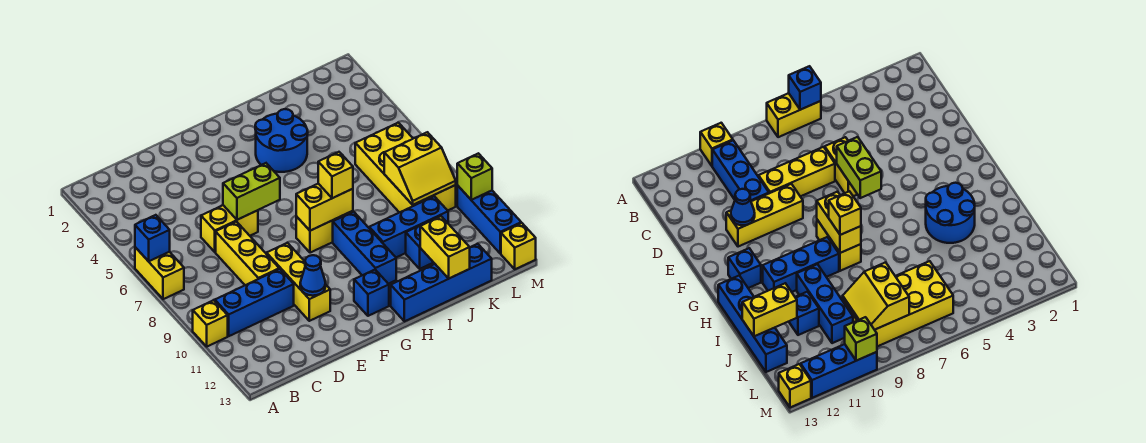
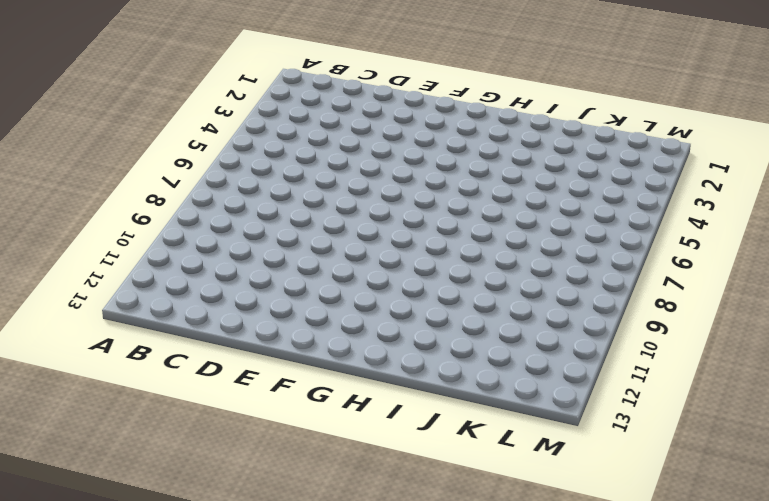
none -> yellow 1x2 brick [135,247,184,299]
none -> yellow 1x1 brick [193,300,228,346]
none -> blue 1x3 brick [215,269,294,336]

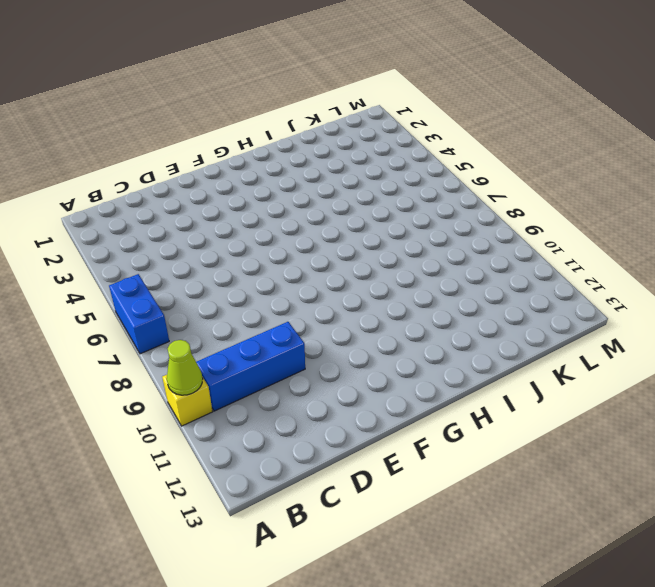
blue 1x2 brick [109,274,169,354] -> yellow 1x2 brick [135,247,184,299]
lime 1x1 cone [167,340,203,395] -> none
none -> yellow 1x2 brick [201,205,258,252]
none -> yellow 1x3 brick [216,222,279,285]
none -> yellow 1x3 brick [267,243,330,321]

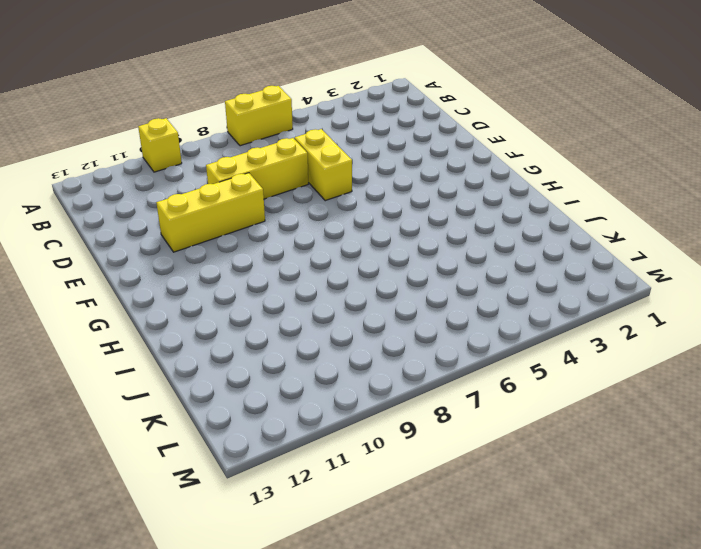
none -> blue 1x3 brick [215,269,294,336]
none -> yellow 1x2 brick [296,211,353,253]
none -> blue 1x1 brick [354,270,389,316]

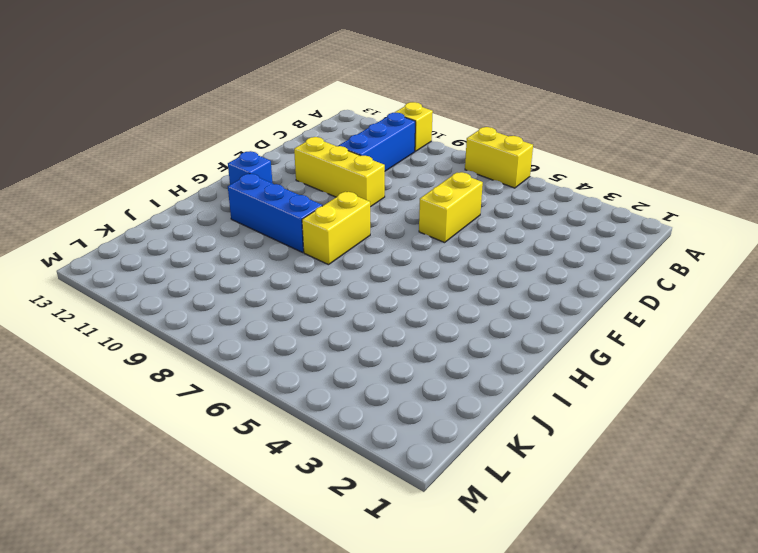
none -> yellow 1x3 brick [216,222,279,285]
none -> blue 2x2 round brick [255,109,308,172]
none -> blue 1x4 brick [391,244,492,321]

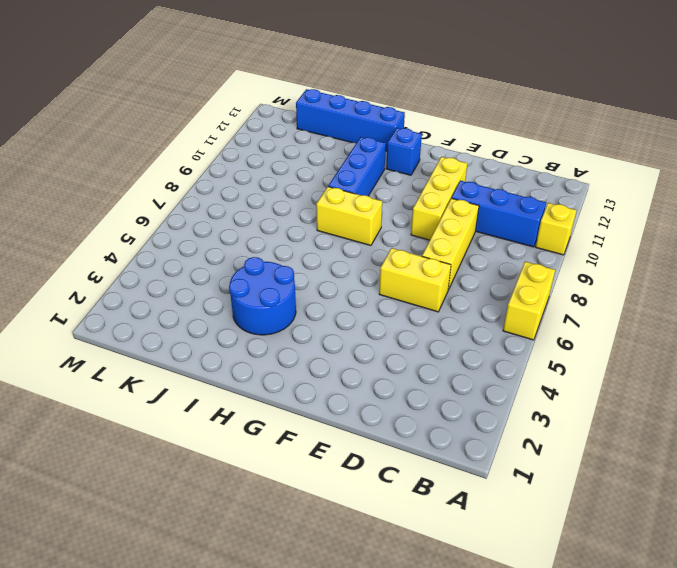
none -> blue 1x3 brick [369,196,448,257]
none -> blue 1x1 brick [406,223,434,269]
none -> yellow 2x4 brick [355,123,456,213]

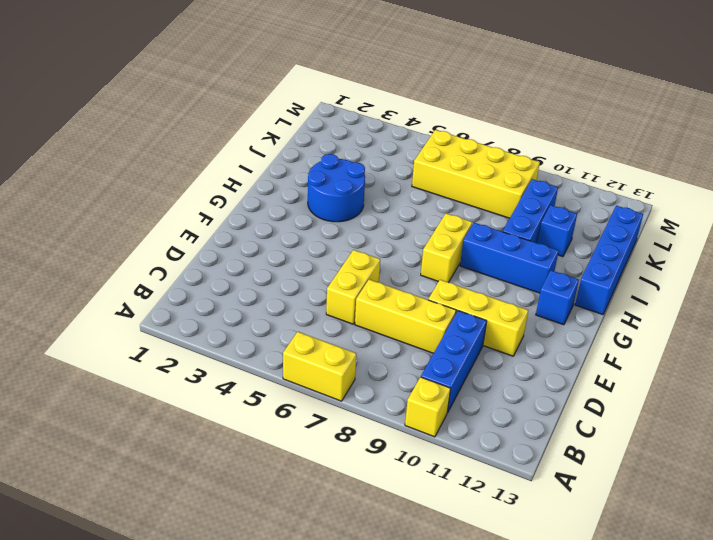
none -> blue 1x3 brick [457,185,521,254]
none -> yellow 1x1 brick [501,223,536,269]
none -> blue 1x1 brick [135,215,170,261]

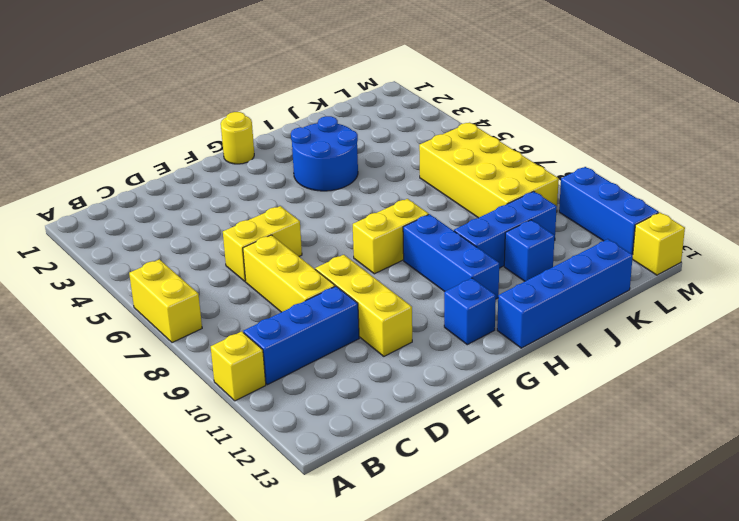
yellow 1x1 round brick [221,112,254,164] -> none
none -> blue 1x1 brick [135,215,170,261]
none -> lime 1x2 brick [223,163,280,220]
none -> blue 1x1 cone [300,255,325,296]

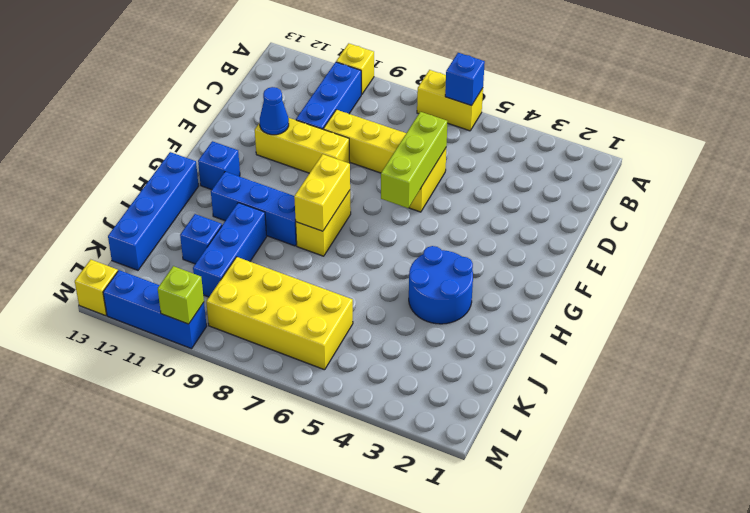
lime 1x3 brick [381,112,447,208] -> lime 1x2 brick [223,163,280,220]
none -> yellow 1x2 brick [420,216,470,278]
none -> yellow 2x2 slope [384,132,456,205]
none -> yellow 1x1 brick [318,152,353,198]

